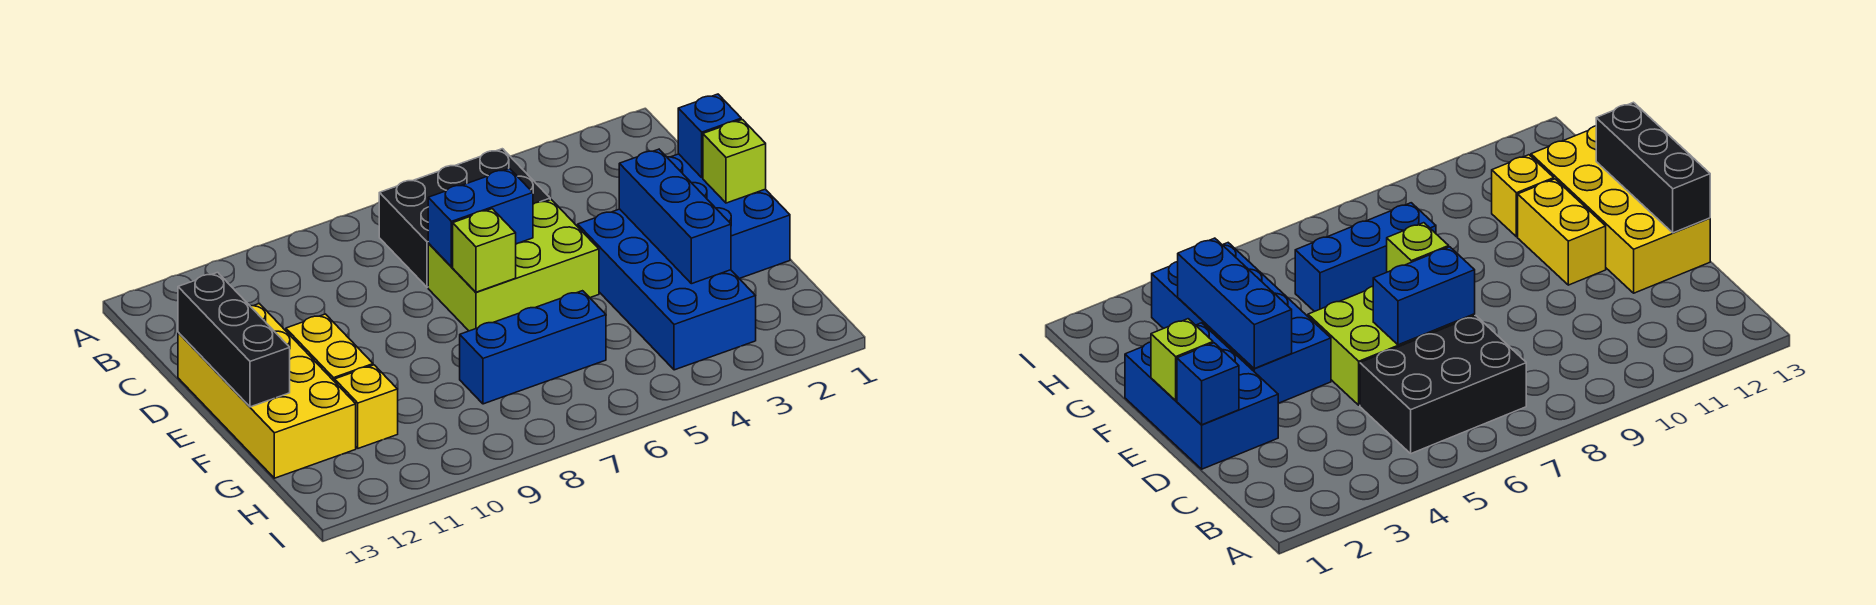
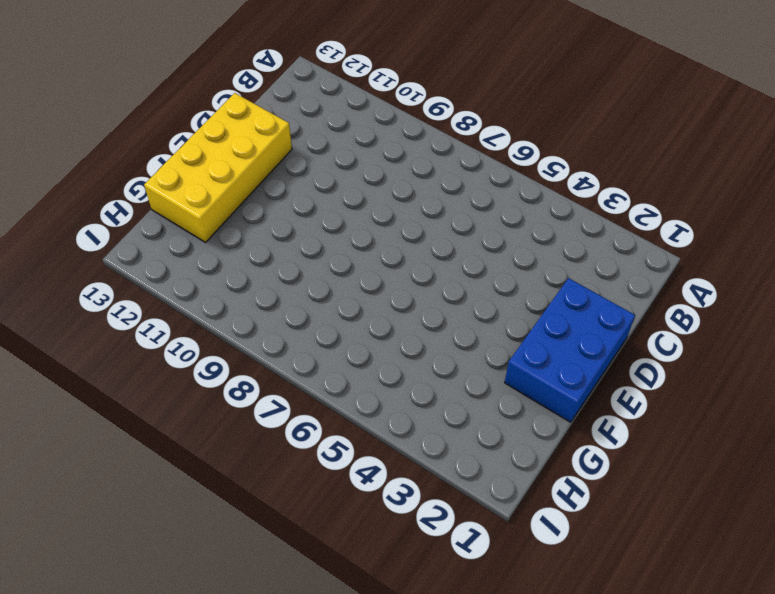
none -> black 2x3 brick [379,149,550,287]
none -> lime 2x3 brick [428,200,599,331]
none -> blue 2x4 brick [578,209,756,370]

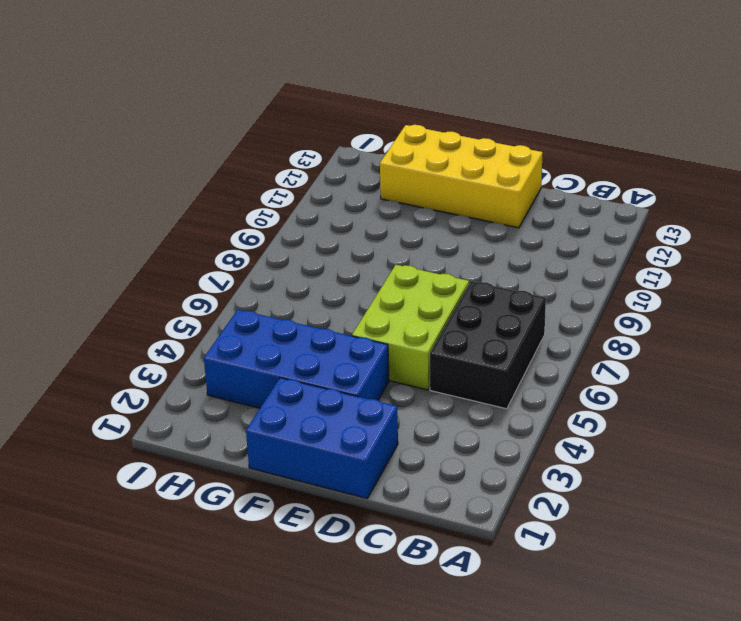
none -> yellow 1x2 brick [286,314,373,382]
none -> blue 1x3 brick [460,291,606,404]
none -> yellow 1x1 brick [335,365,398,448]

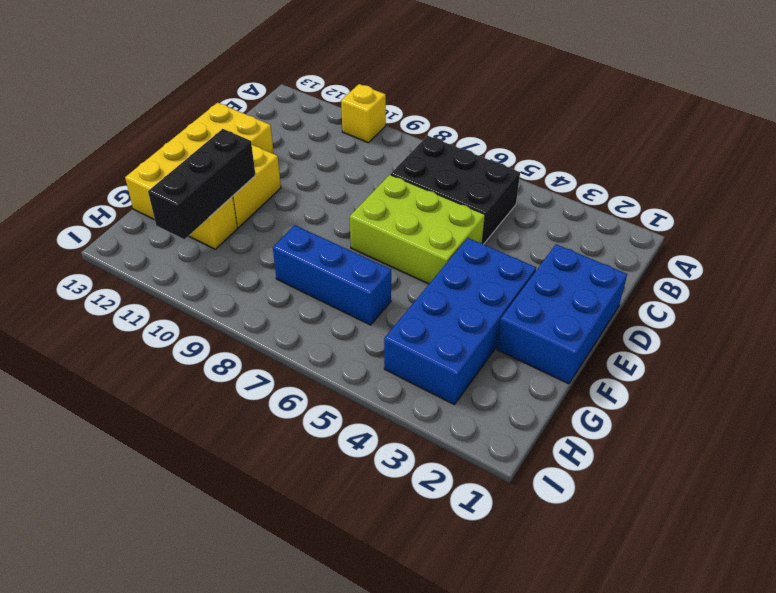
yellow 1x1 brick [341,84,386,143] -> none
black 1x3 brick [148,129,255,239] -> black 1x3 brick moved to [178,272,290,407]
none -> blue 1x1 brick [678,94,741,178]
none -> blue 1x2 brick [428,168,533,267]
none -> lime 1x1 brick [703,120,766,203]

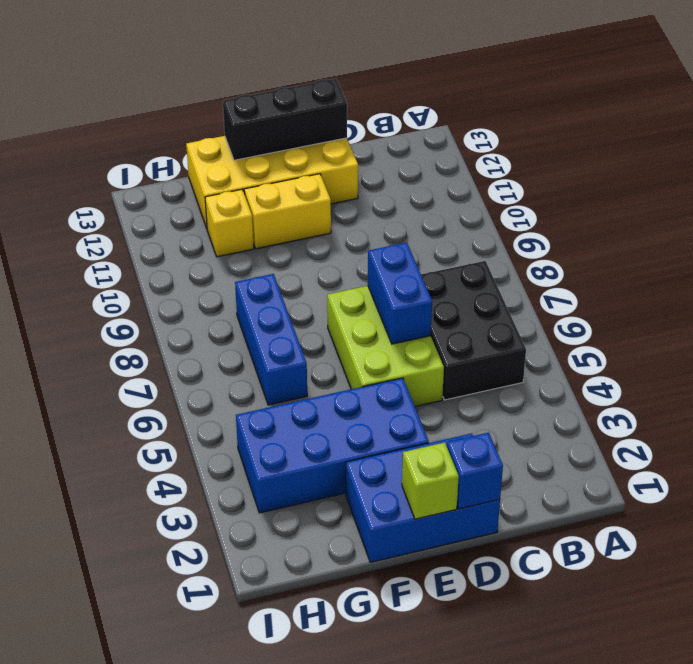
none -> blue 1x3 brick [619,149,731,284]
none -> lime 1x1 brick [453,209,516,292]

